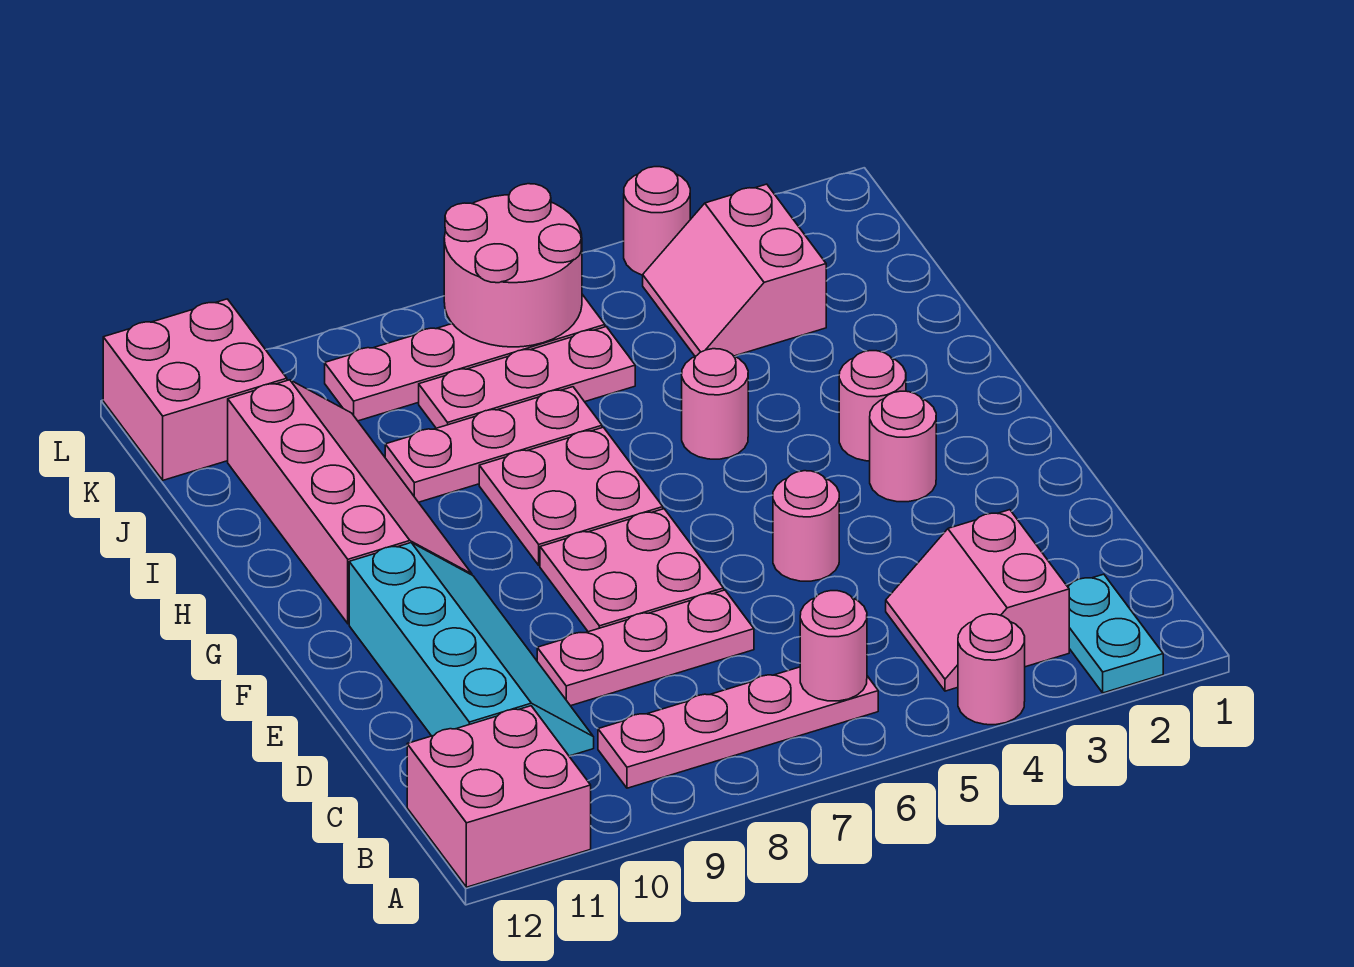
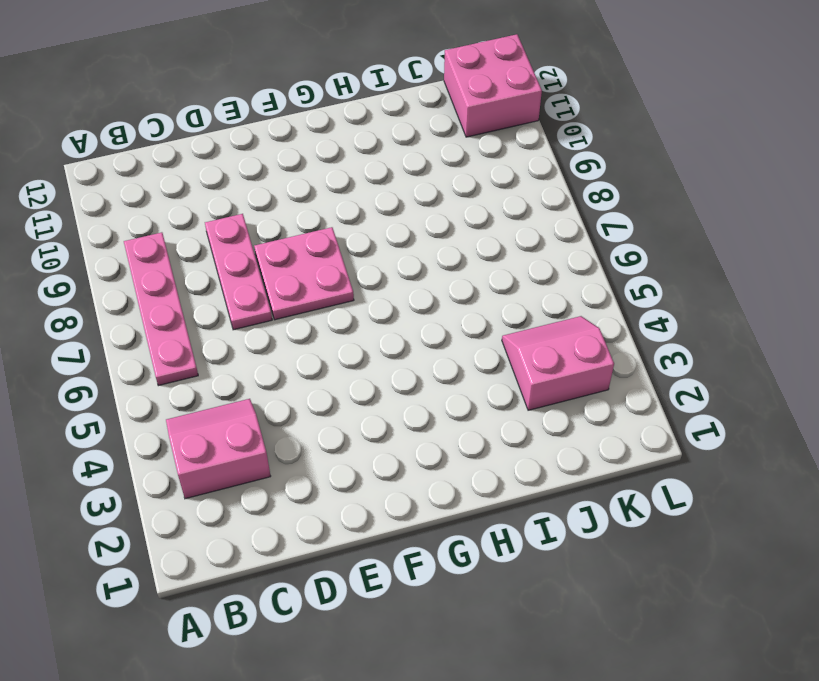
none -> cyan 1x2 plate [1067,574,1163,693]
none -> pink 1x1 round brick [958,614,1025,725]
none -> pink 2x2 brick [407,706,591,887]

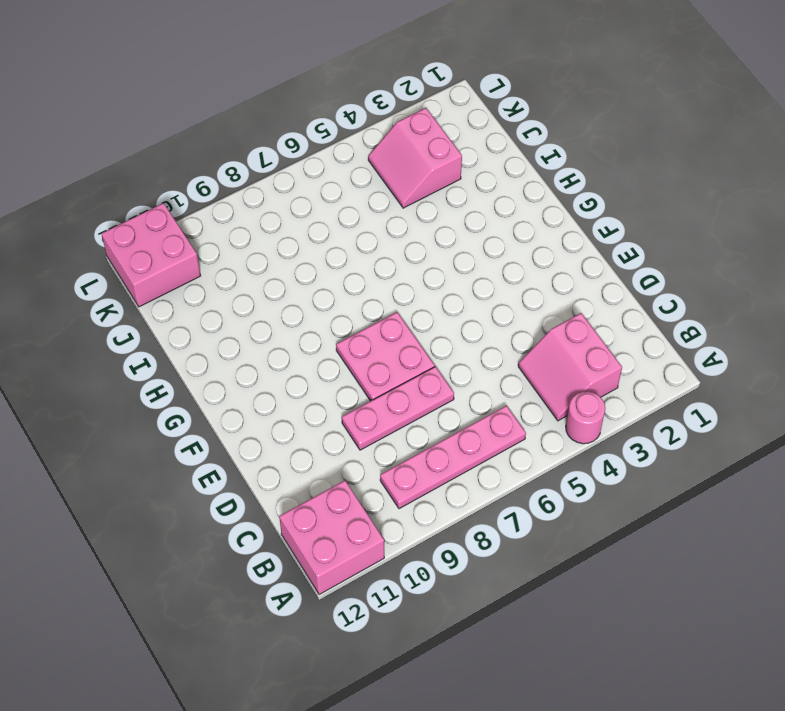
none -> cyan 1x2 plate [1067,574,1163,693]
none -> cyan 2x4 slope [349,543,594,756]
none -> pink 1x1 round brick [773,471,839,581]

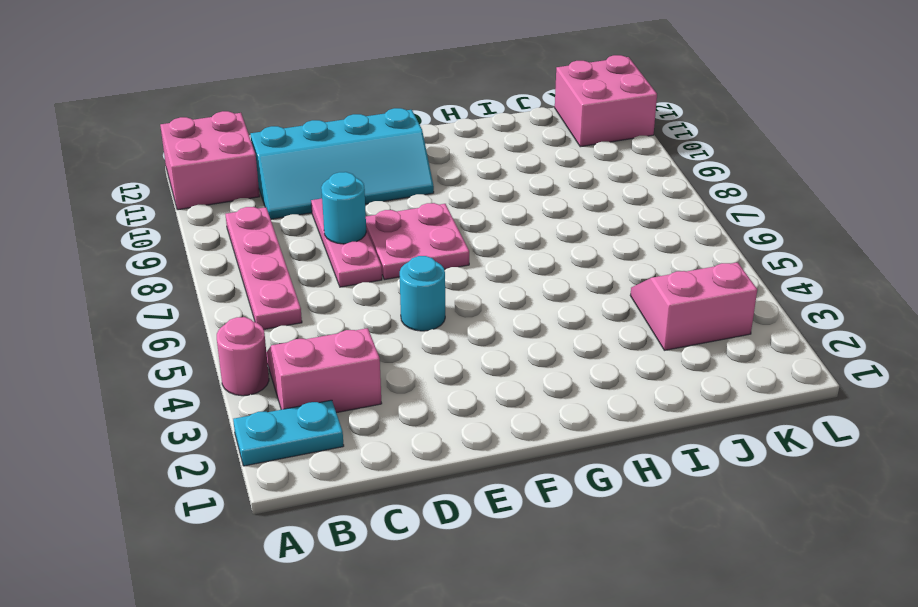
cyan 1x1 round brick [321,172,366,244] -> none
cyan 1x1 round brick [400,256,445,331] -> pink 1x1 round brick [773,471,839,581]
none -> pink 1x1 round brick [870,391,936,502]
none -> pink 1x1 round brick [839,351,906,461]
none -> pink 2x2 plate [479,427,663,565]

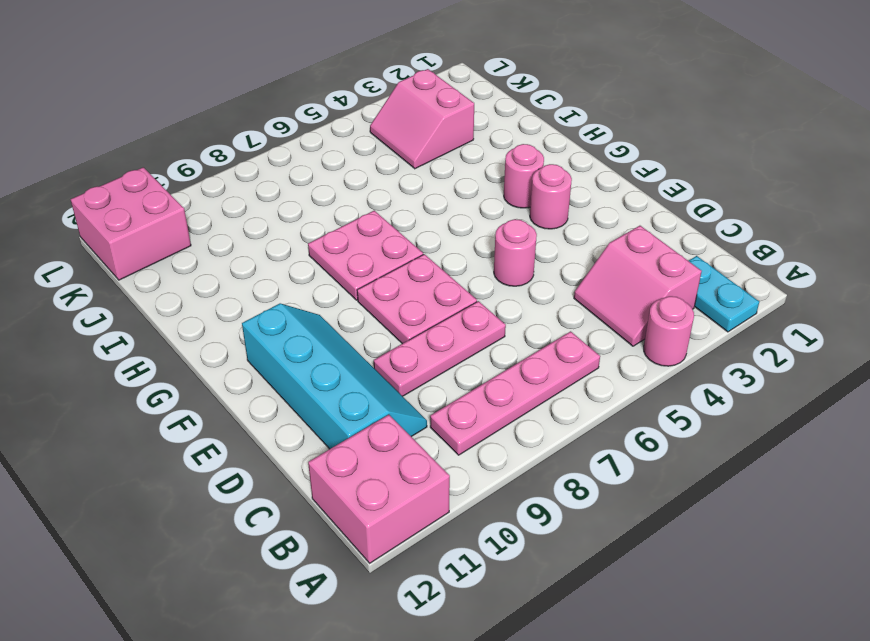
none -> pink 2x4 slope [228,380,472,624]
none -> pink 1x1 round brick [682,349,748,459]
none -> pink 1x3 plate [385,387,602,502]

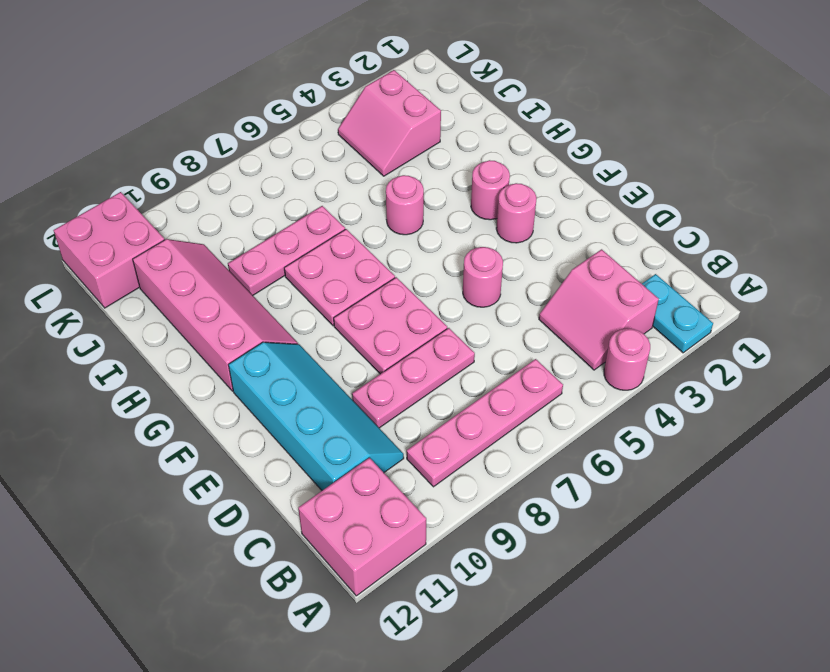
none -> pink 1x3 plate [419,327,635,428]
none -> pink 1x4 plate [325,294,605,421]
none -> pink 1x1 round brick [624,167,690,275]

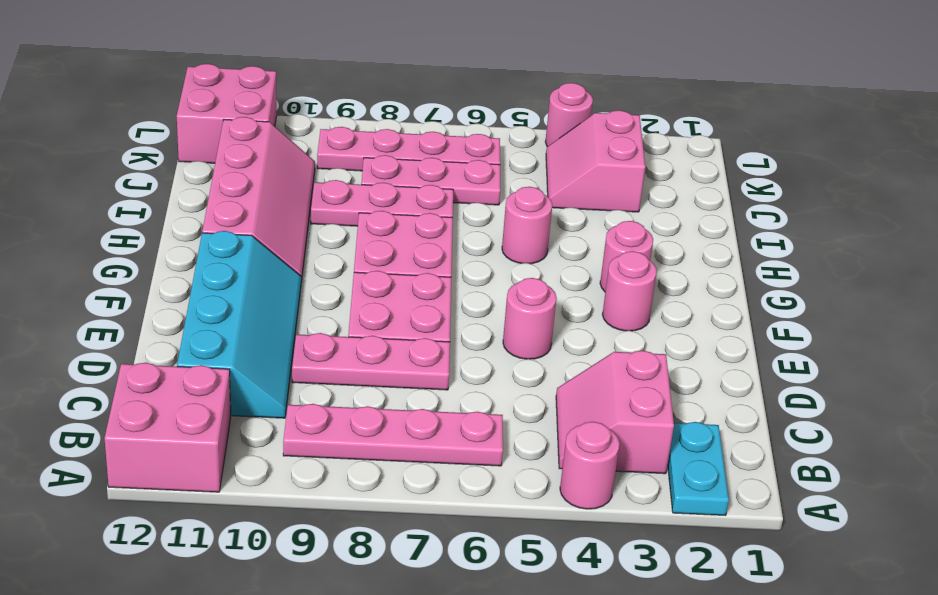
none -> pink 1x1 round brick [800,591,867,701]
none -> pink 2x2 round brick [444,184,582,347]

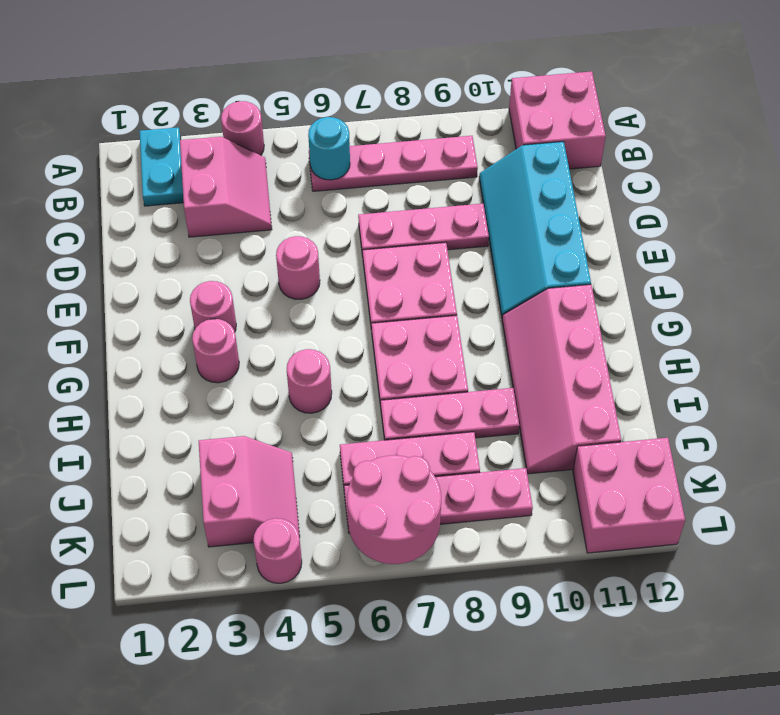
cyan 1x1 round brick [308,117,350,180] -> pink 1x1 round brick [800,591,867,701]

